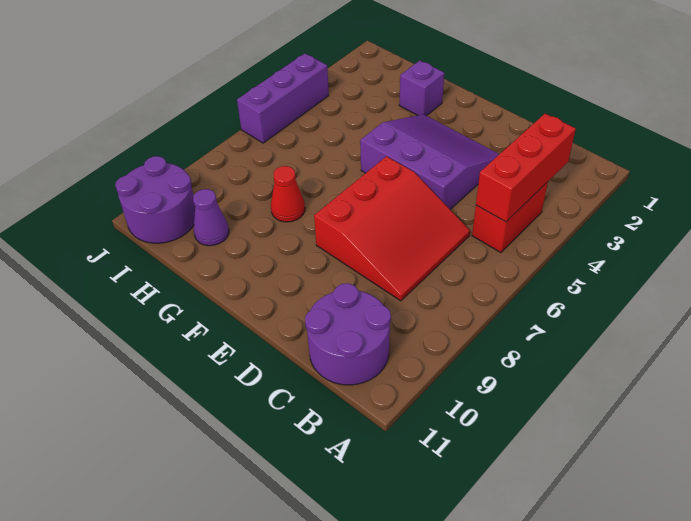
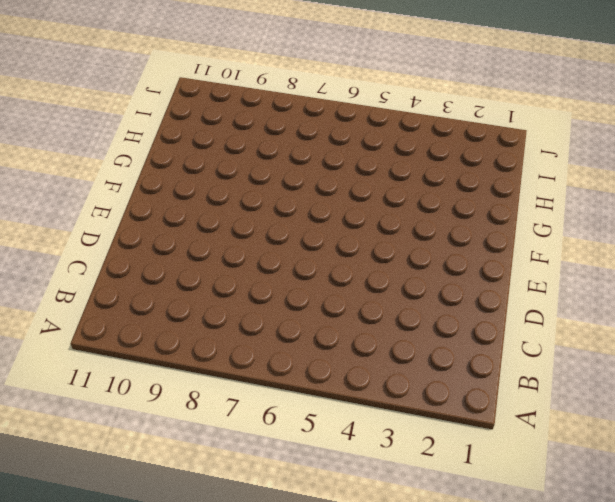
none -> red 1x2 brick [472,182,548,253]
none -> purple 2x2 round brick [305,283,391,385]

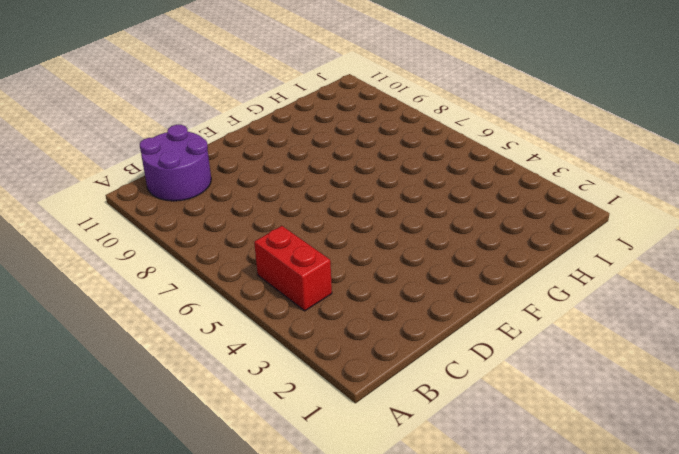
none -> red 3x3 slope [314,156,470,301]
none -> purple 3x3 slope [360,114,499,209]

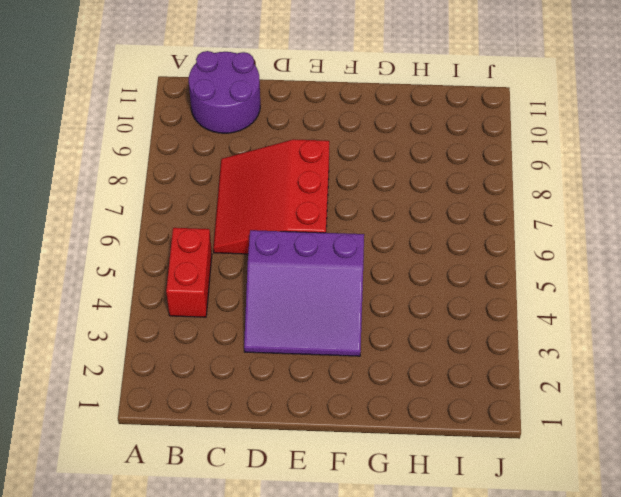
none -> purple 1x1 brick [399,61,444,116]
none -> red 1x1 cone [271,166,305,222]

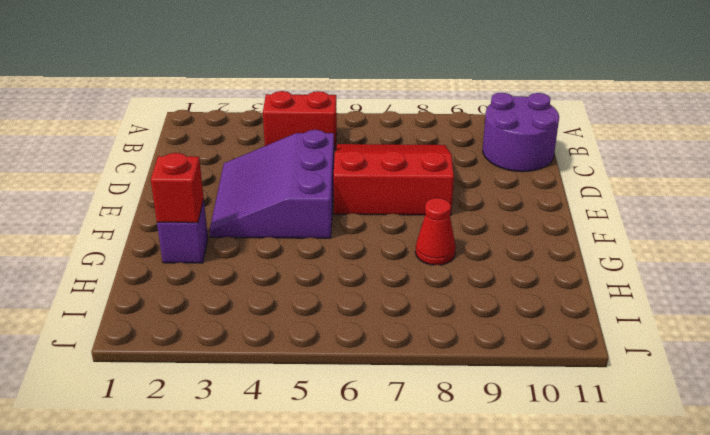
red 1x1 brick [151,153,204,223] -> none
none -> purple 1x1 cone [193,189,229,246]
none -> purple 2x2 round brick [115,156,195,243]

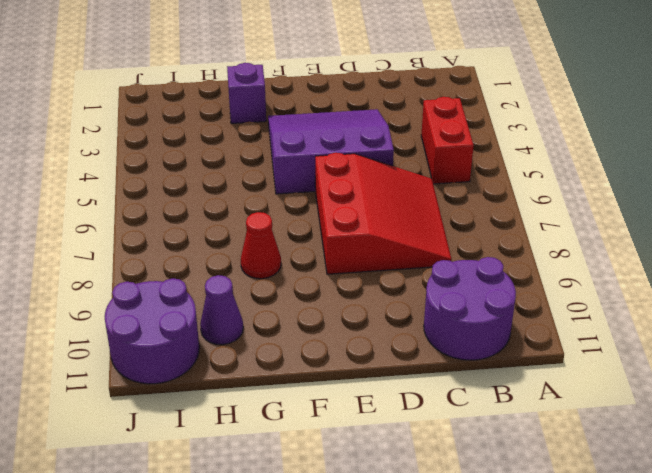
none -> purple 1x3 brick [237,53,329,143]
none -> red 1x3 brick [476,114,576,222]

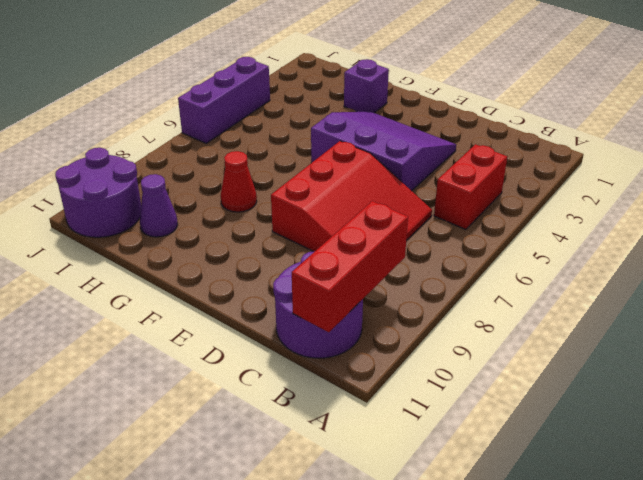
red 1x3 brick [292,201,408,332] -> red 1x3 brick moved to [476,114,576,222]

